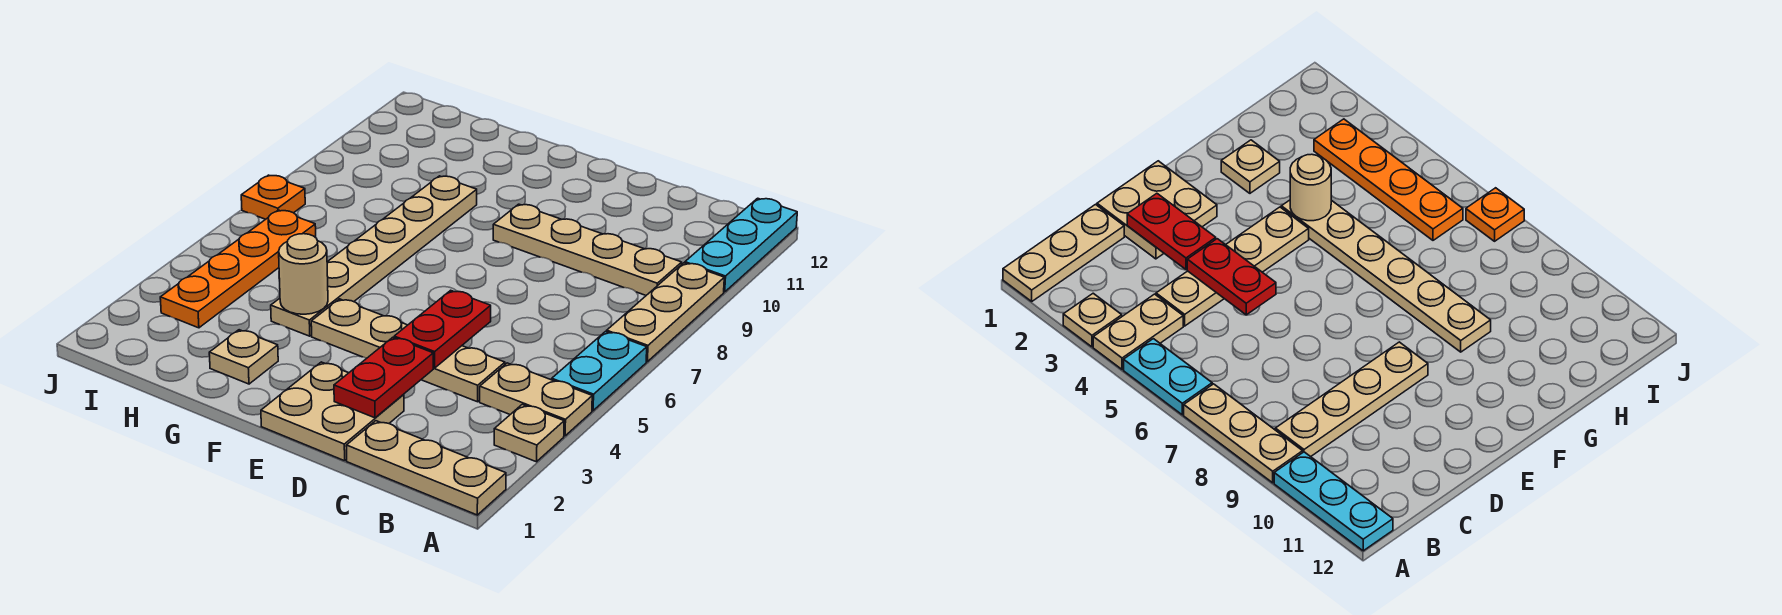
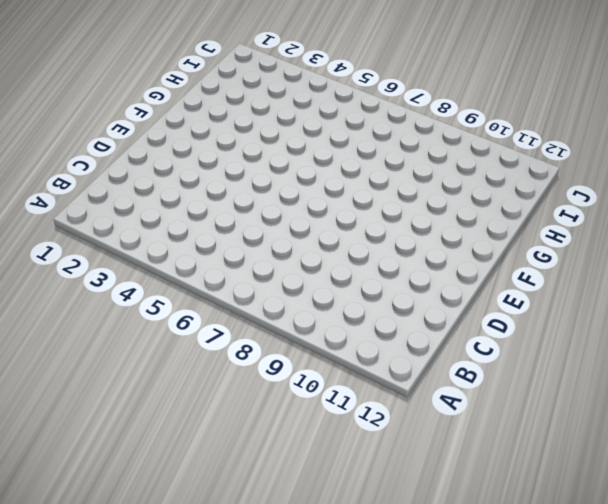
none -> tan 1x3 plate [346,421,506,515]
none -> tan 1x1 plate [494,405,564,462]
none -> tan 1x2 plate [480,363,592,436]

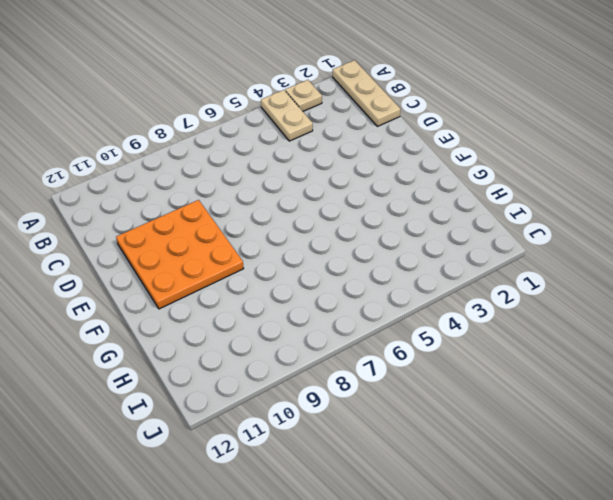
orange 3x3 plate [116,200,244,309] -> tan 1x4 plate [493,204,682,295]
none -> cyan 1x2 plate [552,332,647,411]
none -> tan 1x3 plate [607,263,724,362]
none -> cyan 1x3 plate [685,198,797,292]

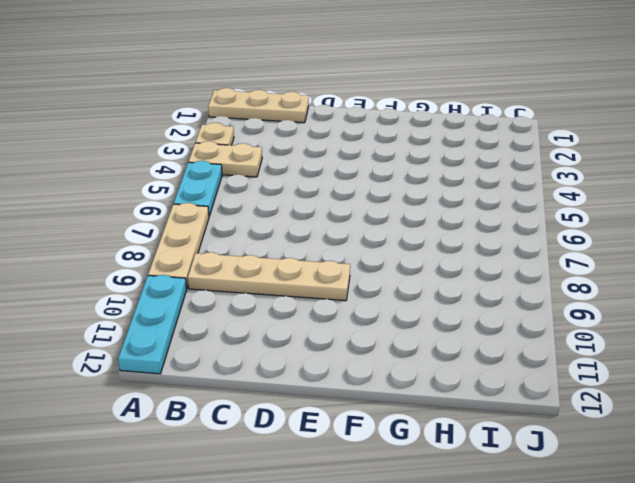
none -> tan 1x4 plate [311,299,505,402]
none -> tan 2x2 plate [261,362,404,461]
none -> tan 1x1 plate [209,330,278,384]

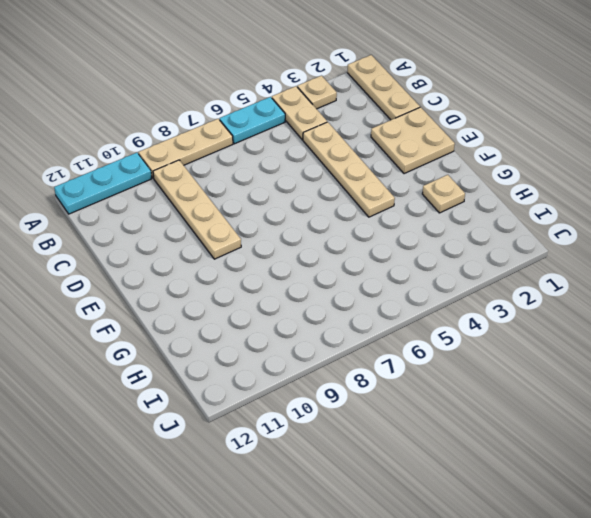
none -> tan 1x6 plate [271,176,477,336]
none -> orange 1x4 plate [160,210,316,328]
none -> orange 1x1 plate [241,175,305,219]

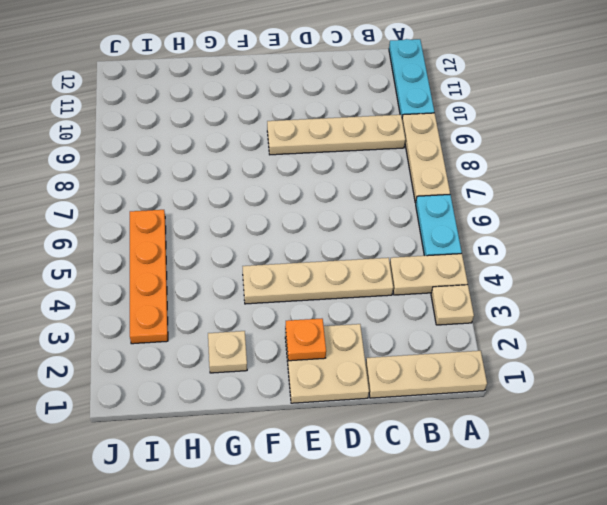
orange 1x1 plate [285,319,326,361] -> orange 1x1 plate moved to [241,175,305,219]
none -> tan 1x6 plate [271,176,477,336]
none -> red 1x2 plate [334,337,433,418]
none -> red 1x2 plate [394,290,491,368]

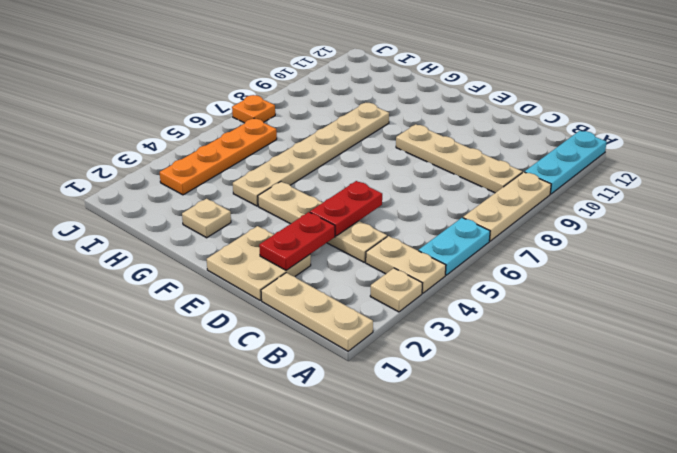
none -> tan 1x1 round brick [279,234,328,314]

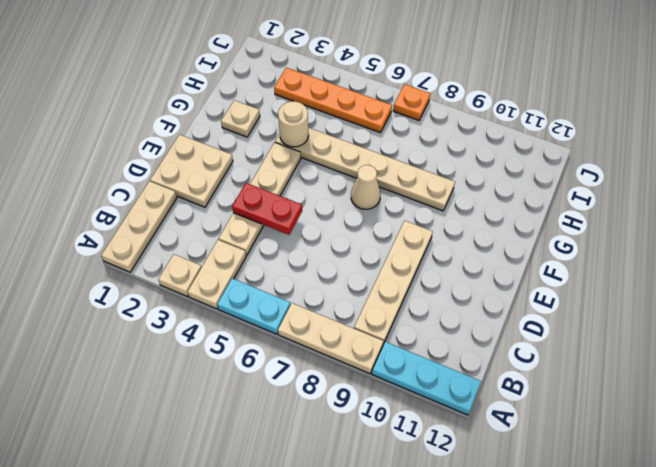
tan 1x1 cone [351,165,381,209] -> none
none -> red 1x2 plate [334,337,433,418]

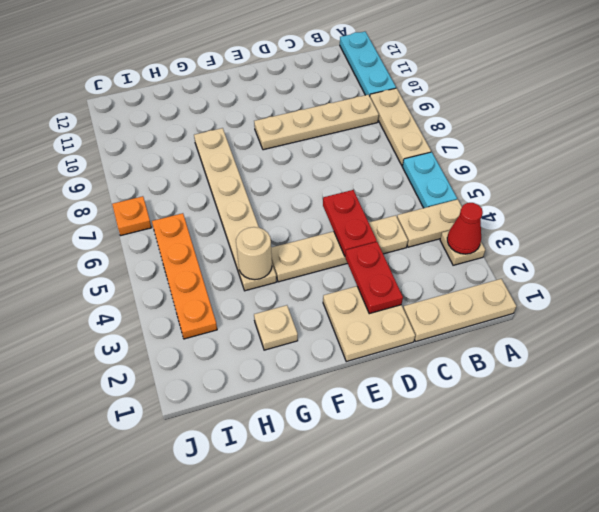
red 1x1 cone [447,203,483,254] -> none

